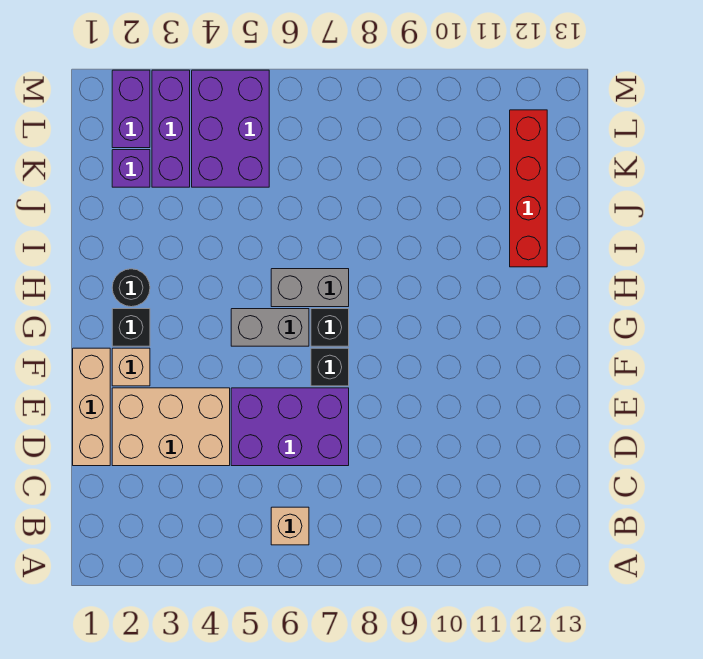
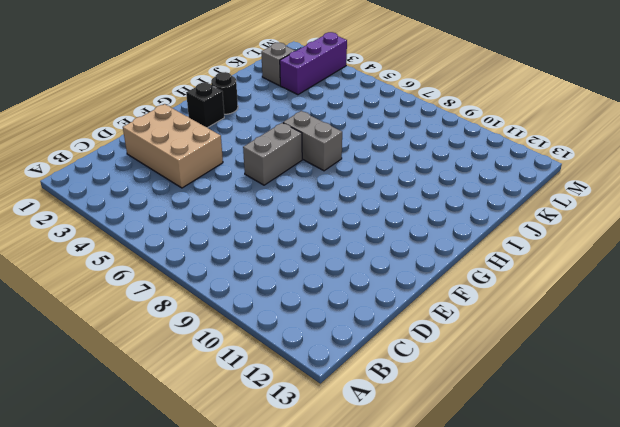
grey 1x2 brick [243,123,302,185] -> grey 1x2 brick turned to [231,309,309,346]
grey 1x1 brick [261,43,295,85] -> purple 1x1 brick [112,150,150,187]
none -> tan 1x1 brick [271,507,309,545]
none -> tan 1x3 brick [73,348,110,466]
none -> purple 2x3 brick [231,388,349,466]

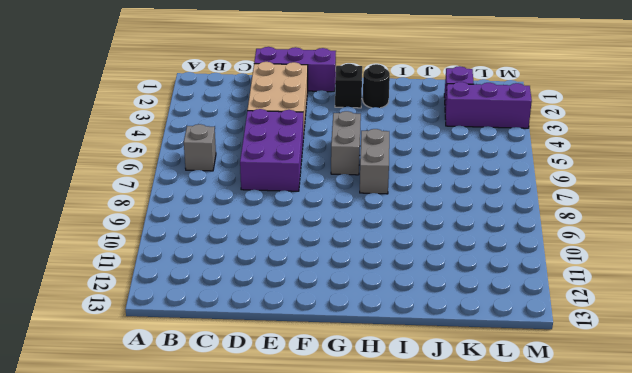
grey 1x1 brick [184,124,216,171] -> tan 1x1 brick [271,507,309,545]
purple 1x3 brick [254,47,336,92] -> tan 1x3 brick [73,348,110,466]
none -> tan 1x1 brick [112,348,150,386]
none -> black 1x1 brick [311,348,349,386]
none -> black 1x1 brick [311,309,349,346]

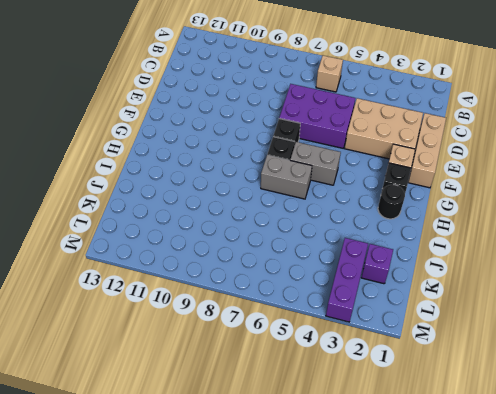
none -> red 1x4 brick [510,110,547,267]
none -> purple 2x3 brick [192,70,269,187]
none -> purple 1x2 brick [112,70,150,148]

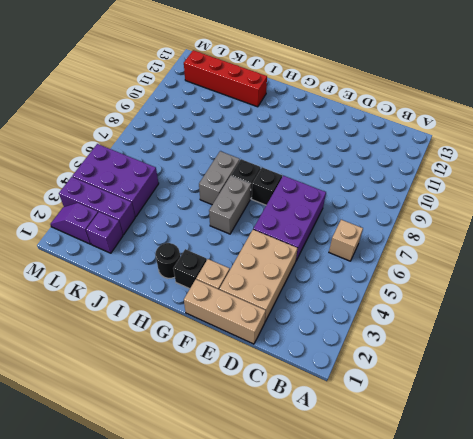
purple 1x2 slope [50,203,98,244] -> purple 1x2 brick [112,70,150,148]

